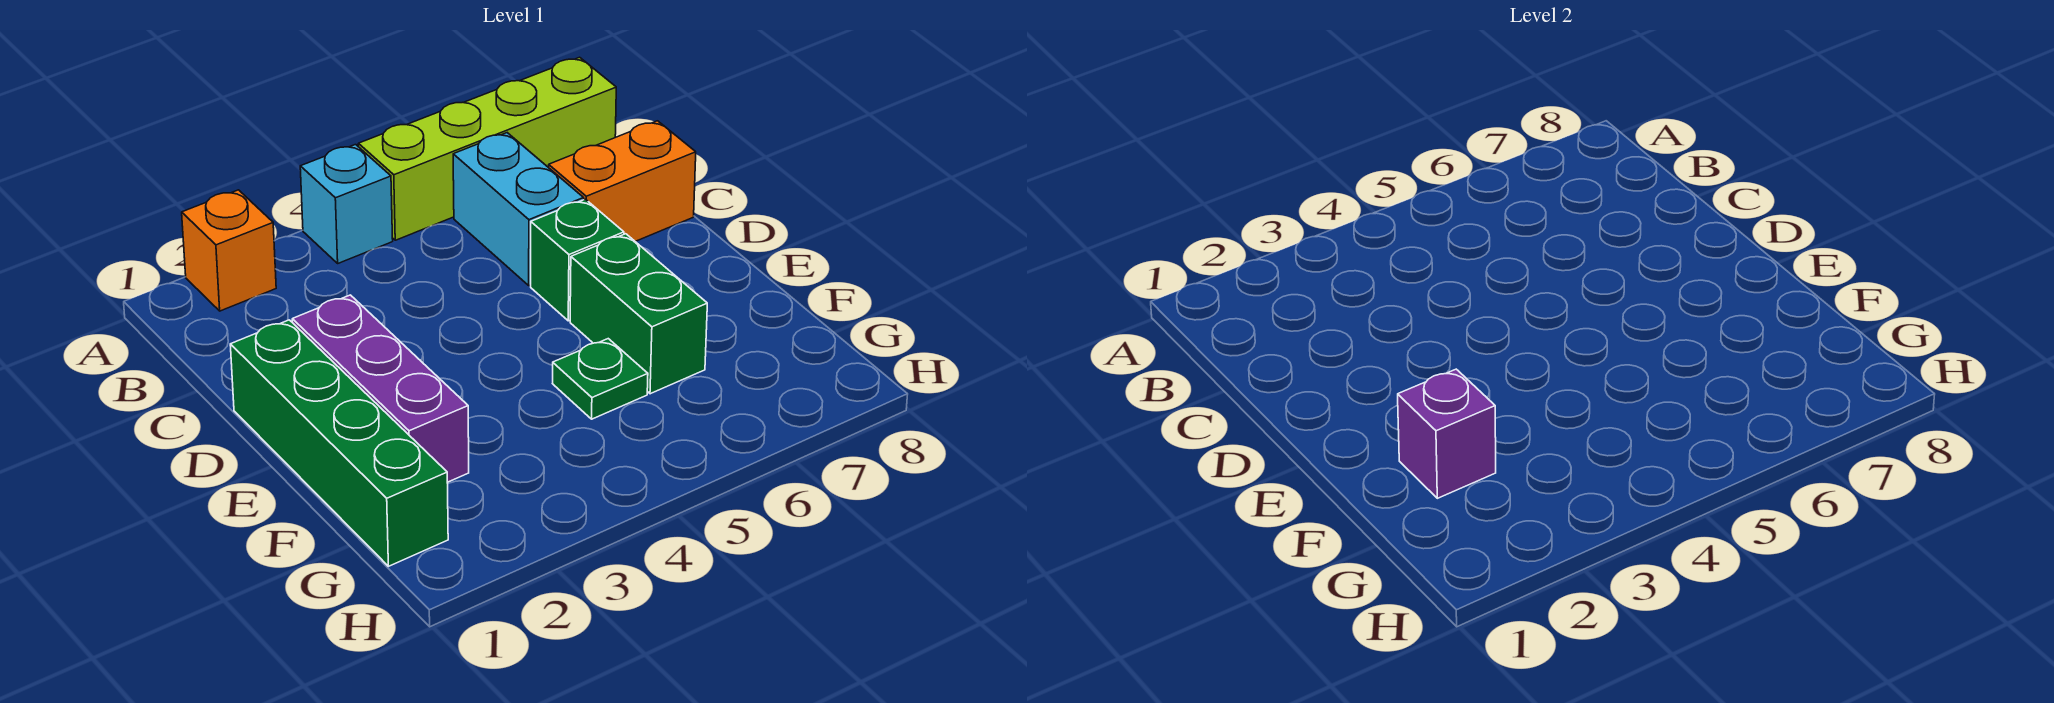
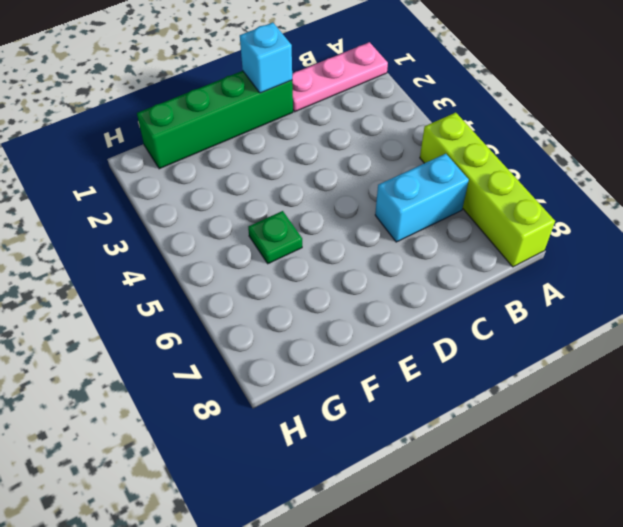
pink 1x3 plate [292,42,388,112] -> none
cyan 1x1 brick [240,23,293,93] -> cyan 1x1 brick moved to [300,145,393,263]
none -> orange 1x1 brick [182,190,276,311]
none -> orange 1x2 brick [549,121,696,242]

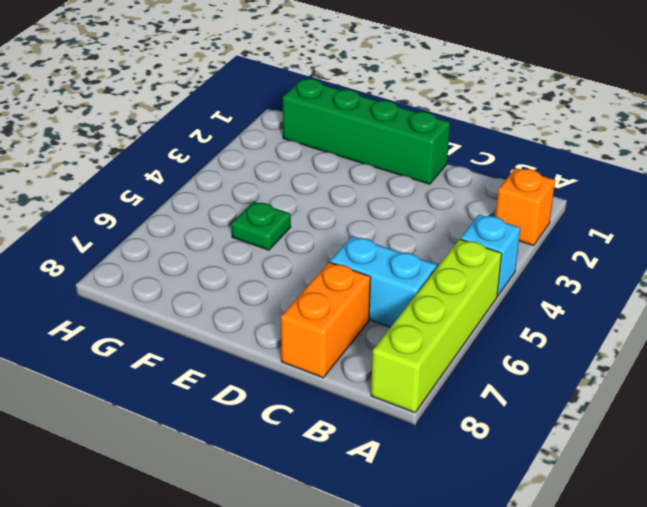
none -> purple 1x3 brick [292,295,469,482]
none -> green 1x1 brick [531,199,624,321]

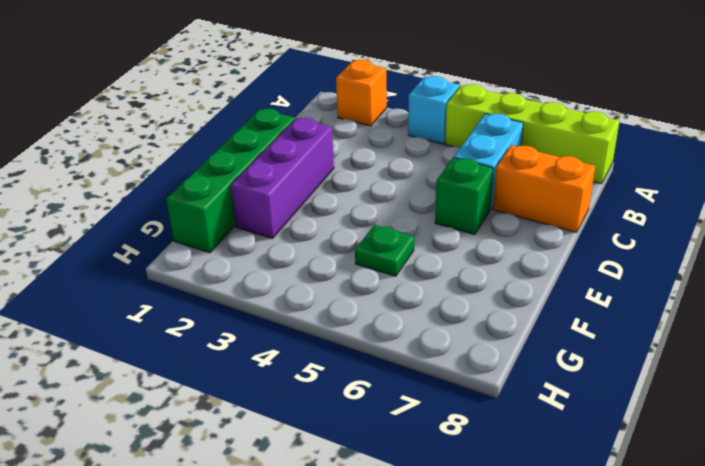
none -> green 1x2 brick [570,234,707,394]
none -> purple 1x1 brick [1398,369,1496,498]

